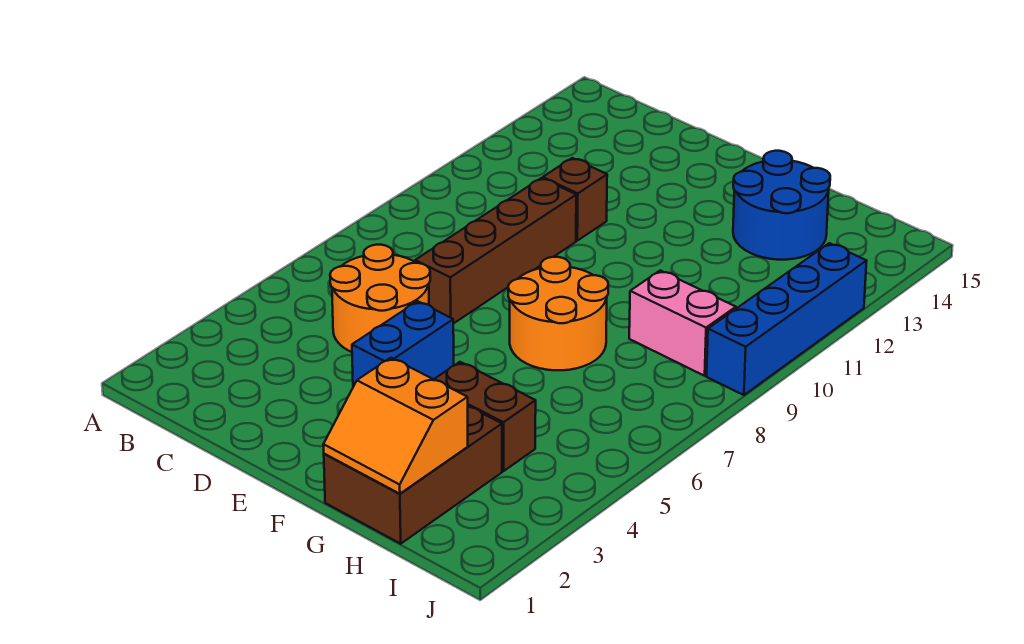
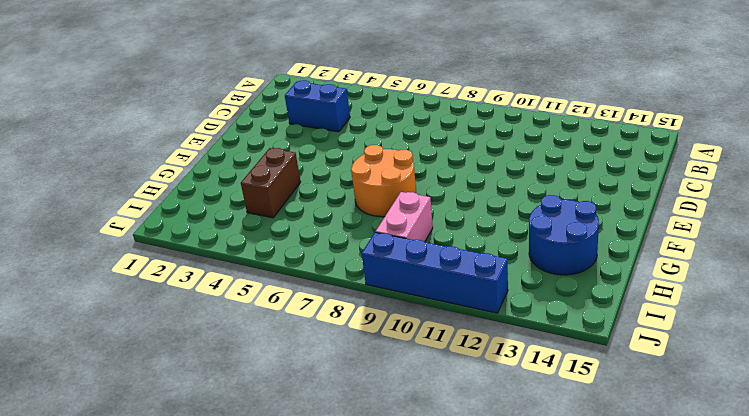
blue 1x2 brick [285,80,350,132] -> blue 1x2 brick moved to [352,301,454,387]
none -> orange 2x2 round brick [330,245,430,352]
none -> brown 1x4 brick [415,178,576,324]

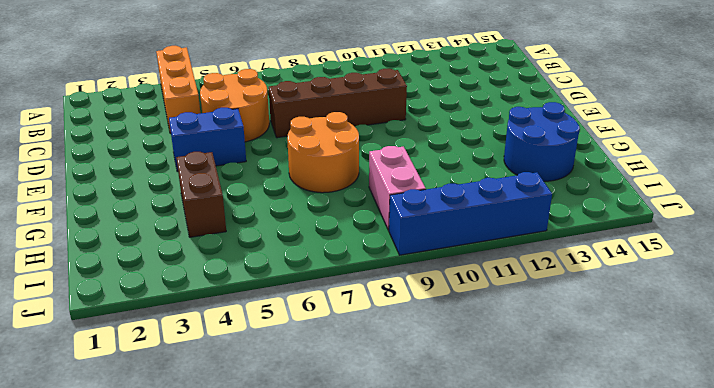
orange 1x3 brick [156,46,201,133] -> none
none -> brown 1x1 brick [543,158,607,241]
none -> brown 2x3 brick [324,406,502,544]

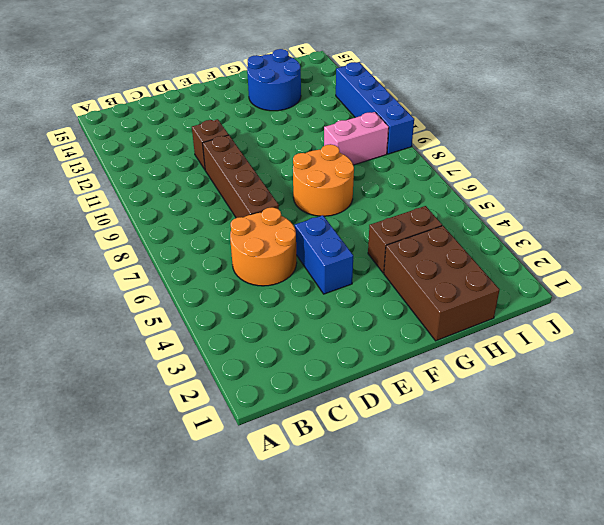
none -> orange 2x2 slope [323,358,468,494]

